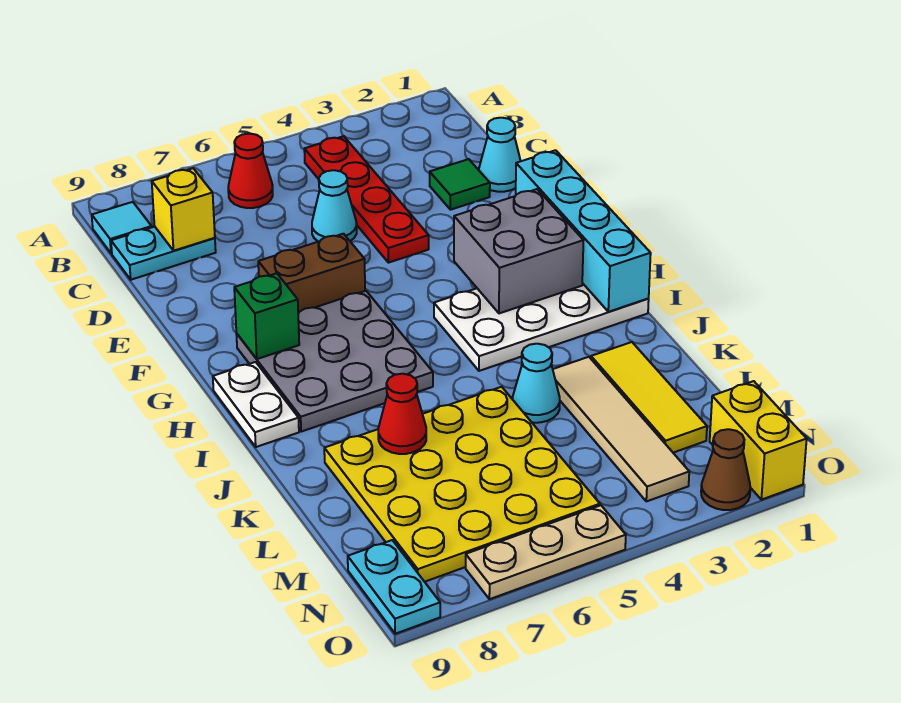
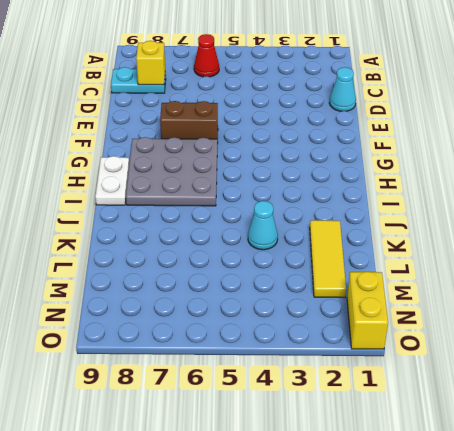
none -> red 1x4 plate [304,136,429,263]
none -> cyan 1x1 tile [92,202,152,254]
none -> green 1x1 tile [430,159,490,210]

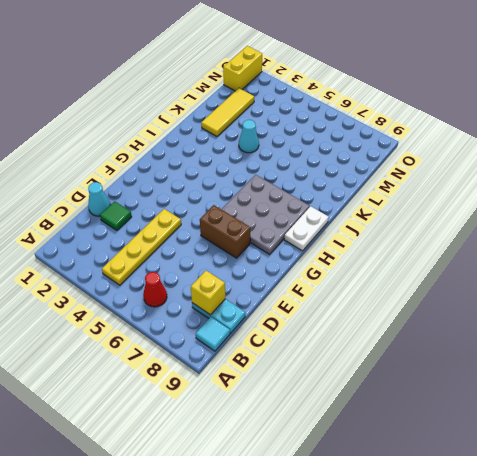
yellow 1x4 plate [102,209,181,285] -> red 1x4 plate [304,136,429,263]
none -> cyan 1x1 cone [312,170,357,242]
none -> white 2x4 plate [434,283,649,371]
none -> tan 1x4 tile [553,357,689,501]

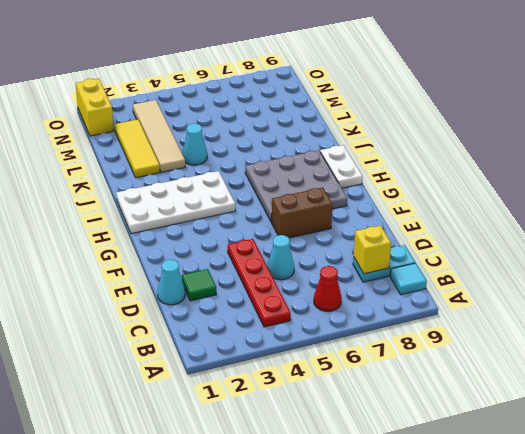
none -> yellow 4x4 plate [324,387,600,582]
none -> cyan 1x2 plate [348,540,440,634]
none -> brown 1x1 cone [701,429,750,510]

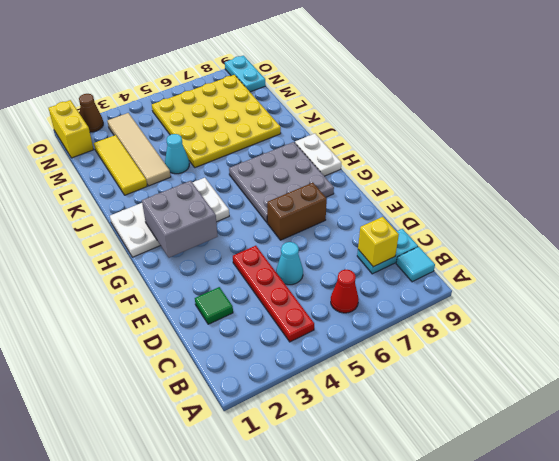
none -> cyan 1x1 cone [479,118,520,192]
none -> tan 1x3 plate [466,505,626,599]
none -> cyan 1x4 brick [516,150,651,312]

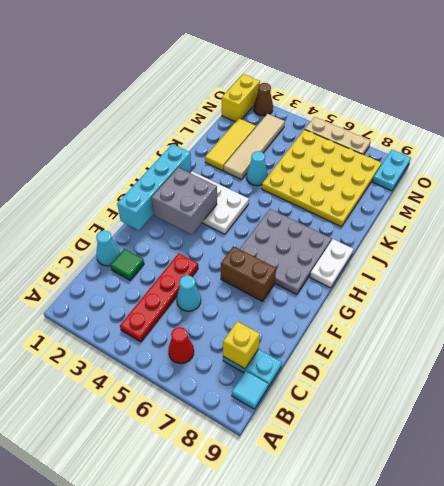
none -> green 1x1 brick [234,273,299,359]
none -> red 1x1 cone [378,374,426,454]

